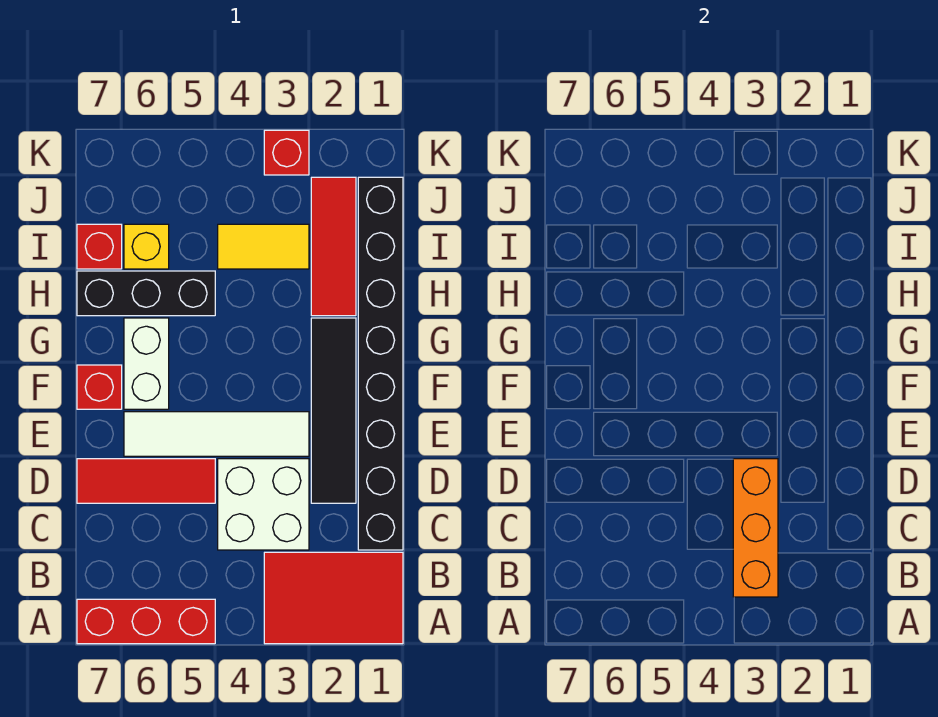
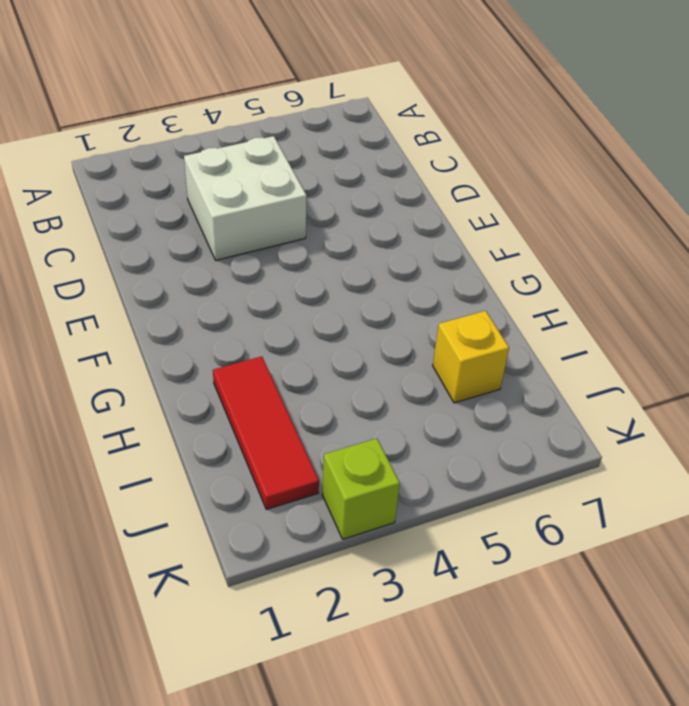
lime 1x1 brick [322,438,400,539] -> red 1x1 brick [264,130,309,175]
none -> red 2x3 tile [264,552,403,644]
none -> red 1x3 brick [77,599,215,644]
none -> black 1x8 brick [358,177,403,550]

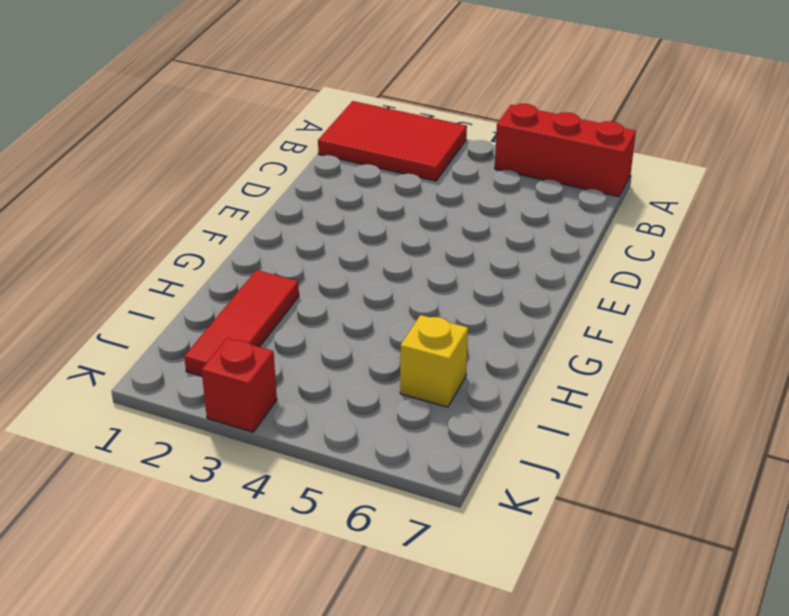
none -> black 1x8 brick [358,177,403,550]
none -> white 2x2 brick [218,459,309,550]
none -> black 1x4 tile [311,318,356,503]

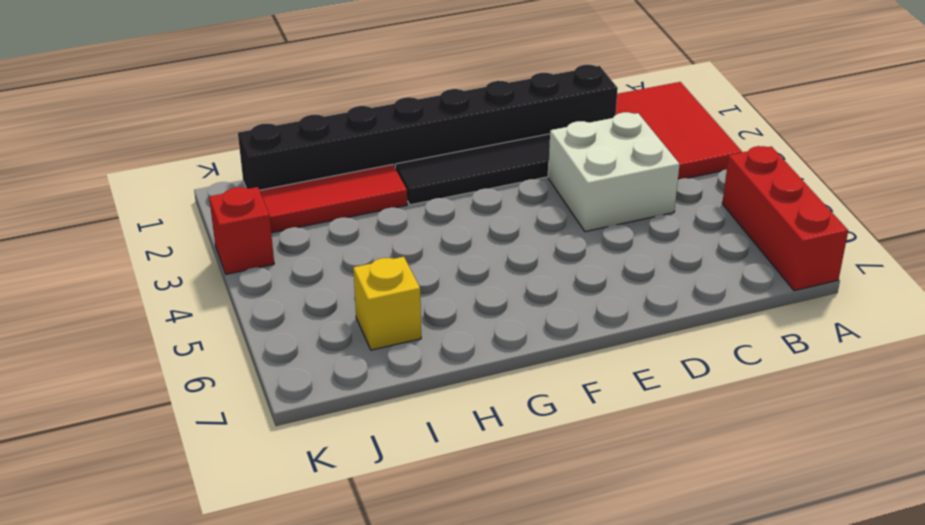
none -> red 1x3 tile [77,459,215,503]
none -> white 1x4 tile [124,412,309,456]
none -> white 1x2 brick [124,318,169,409]

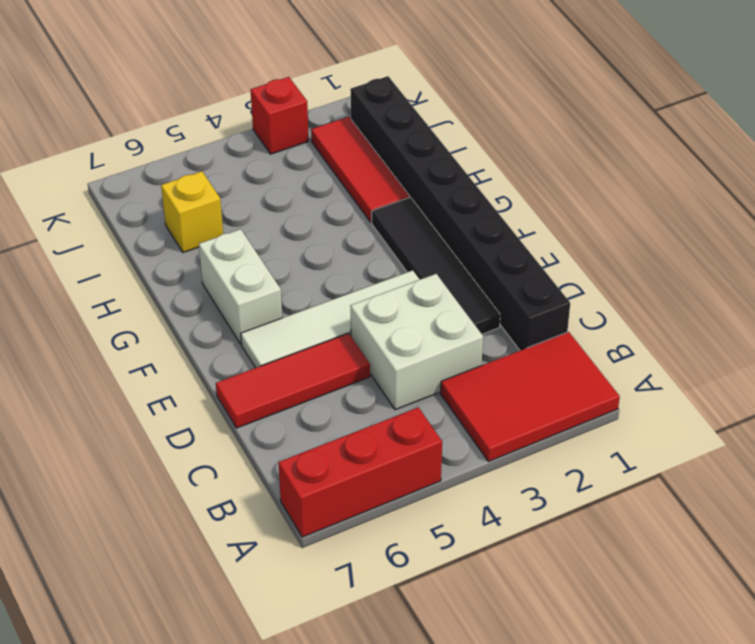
none -> red 1x1 brick [77,365,122,409]
none -> black 1x3 brick [77,271,215,316]
none -> yellow 1x2 tile [218,224,309,269]

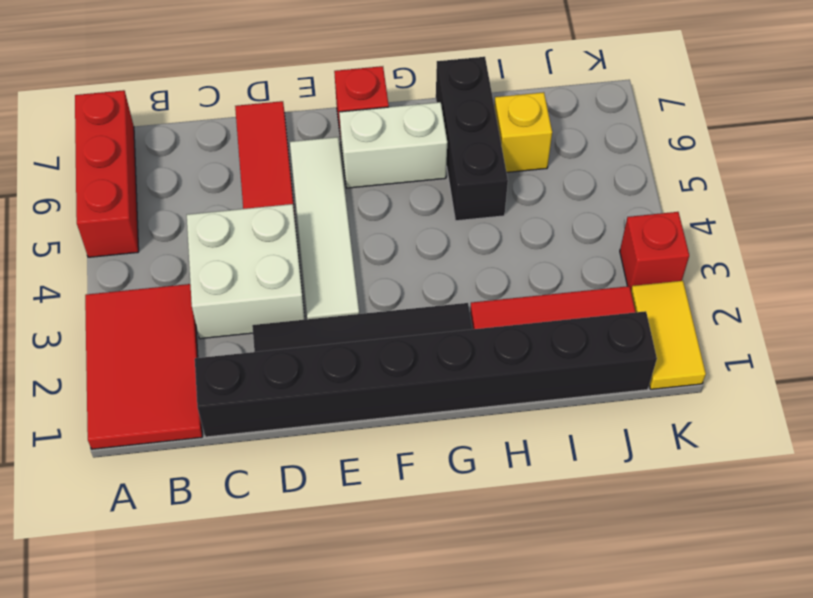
yellow 1x2 tile [631,281,706,389] -> yellow 1x2 tile moved to [218,224,309,269]
none -> red 1x1 brick [77,224,122,269]
none -> orange 1x3 brick [733,459,778,597]

